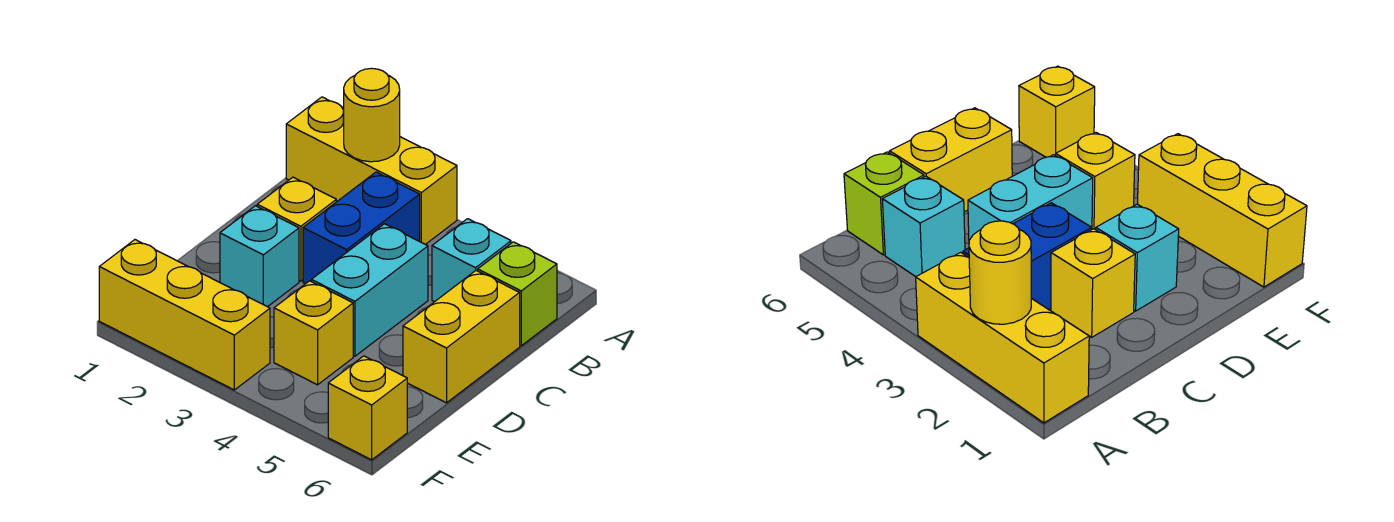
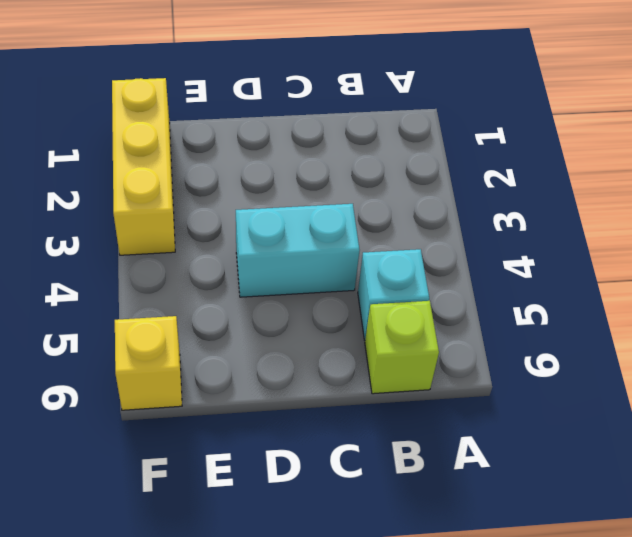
none -> yellow 1x3 brick [286,97,457,244]
none -> blue 1x2 brick [303,172,420,284]
none -> yellow 1x1 brick [257,177,336,281]

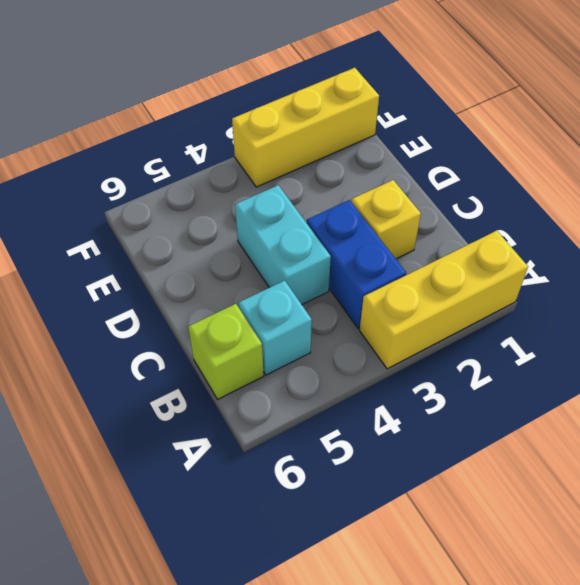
none -> yellow 1x2 brick [403,271,520,403]
none -> cyan 1x1 brick [220,206,299,307]
none -> yellow 1x1 brick [274,281,353,385]

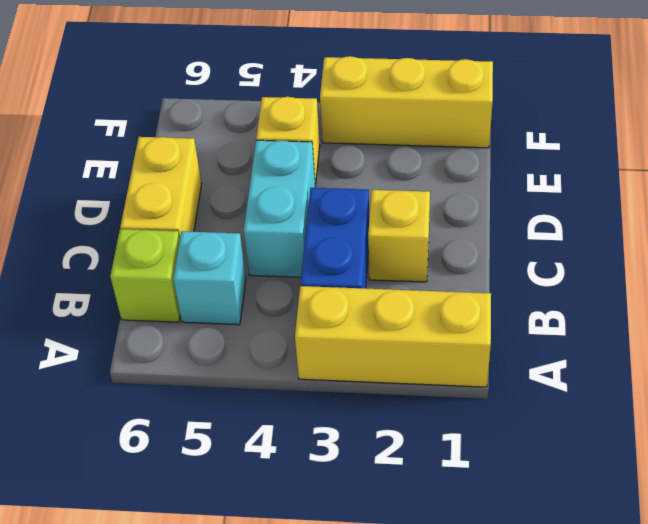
none -> cyan 1x1 brick [220,206,299,307]
none -> yellow 1x1 brick [328,356,407,460]
none -> yellow 1x1 round brick [344,68,400,162]

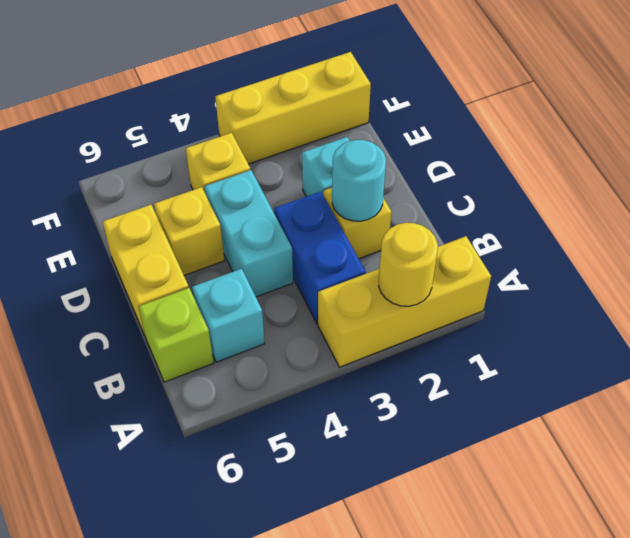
cyan 1x1 round brick [332,140,386,221] -> none
yellow 1x1 brick [154,187,225,275] -> yellow 1x1 brick moved to [328,356,407,460]

